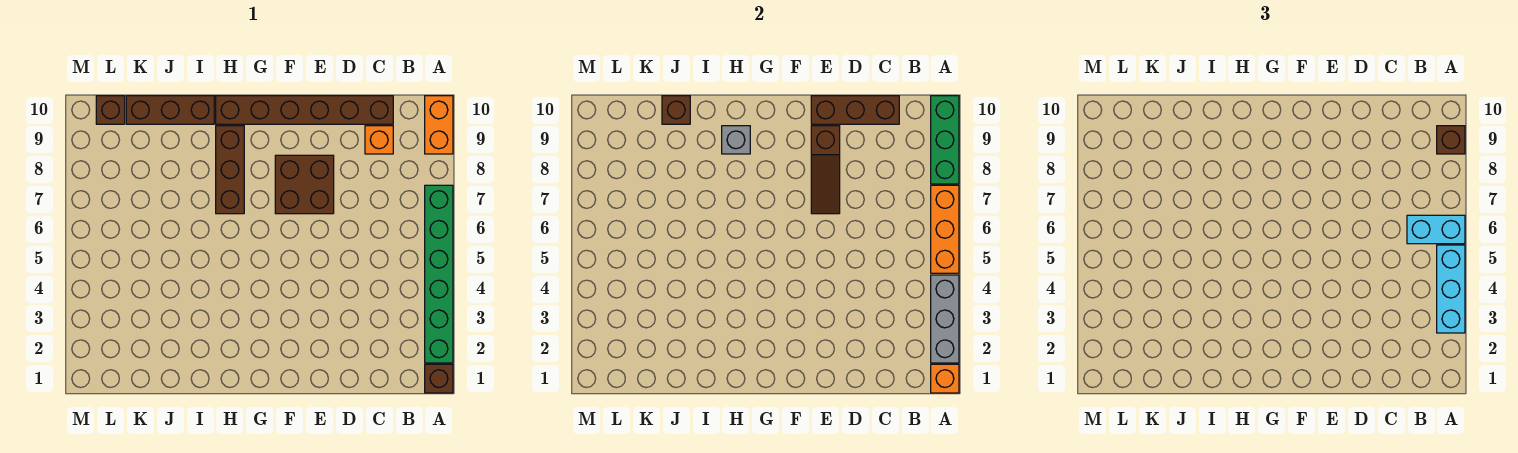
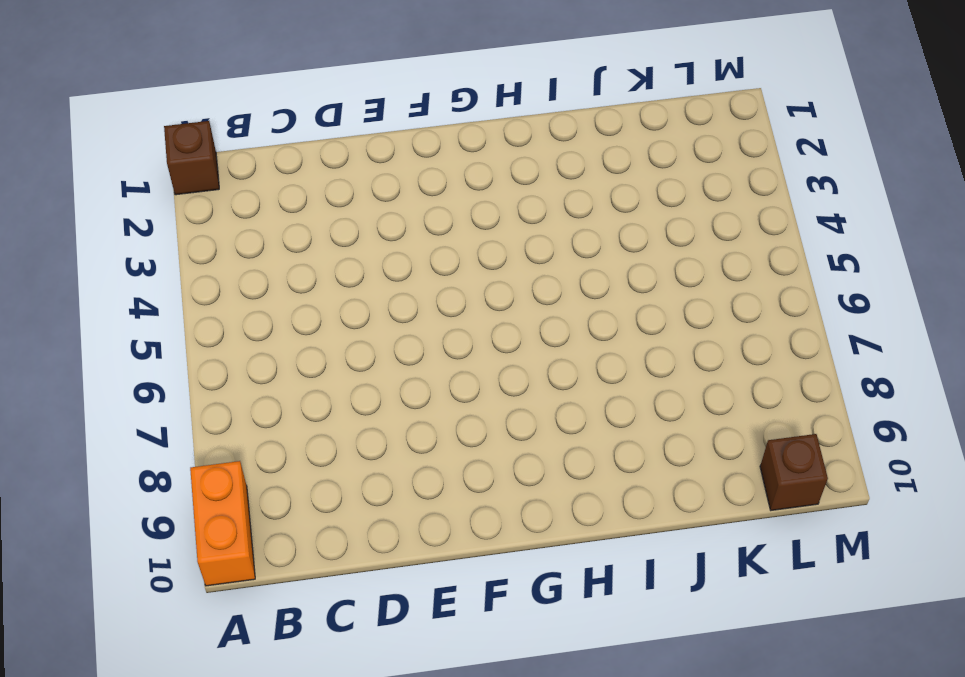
none -> green 1x6 brick [425,185,453,363]
none -> orange 1x1 brick [365,126,393,154]
none -> brown 1x6 brick [216,96,393,124]

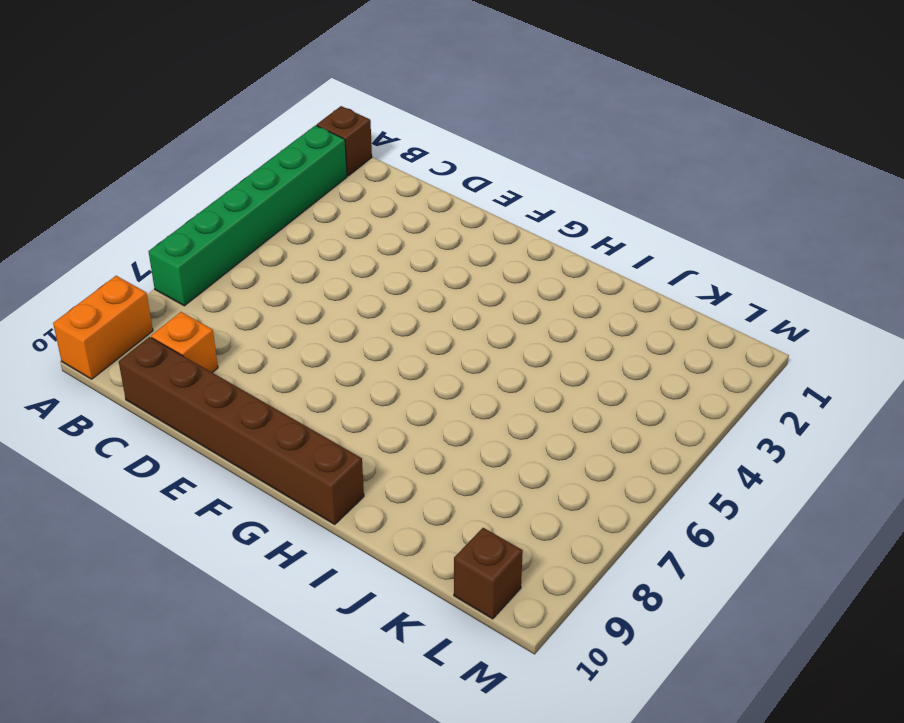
none -> brown 2x2 brick [275,155,334,214]
none -> brown 1x3 brick [216,126,244,214]
none -> brown 1x3 brick [126,96,214,124]

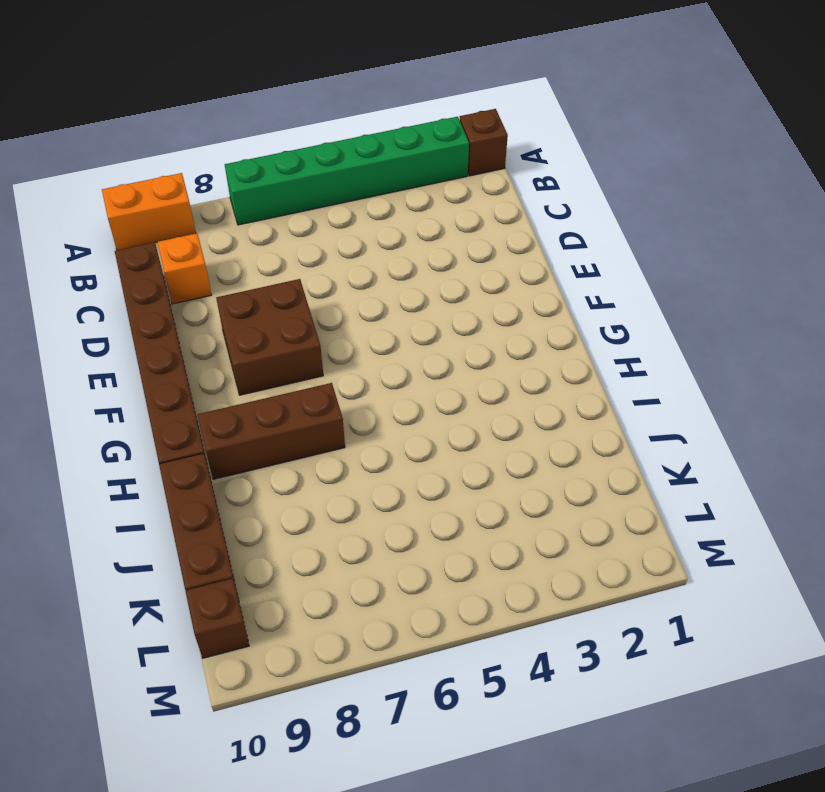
none -> orange 1x1 brick [931,364,959,393]
none -> grey 1x3 brick [931,275,959,363]
none -> orange 1x3 brick [931,185,959,273]

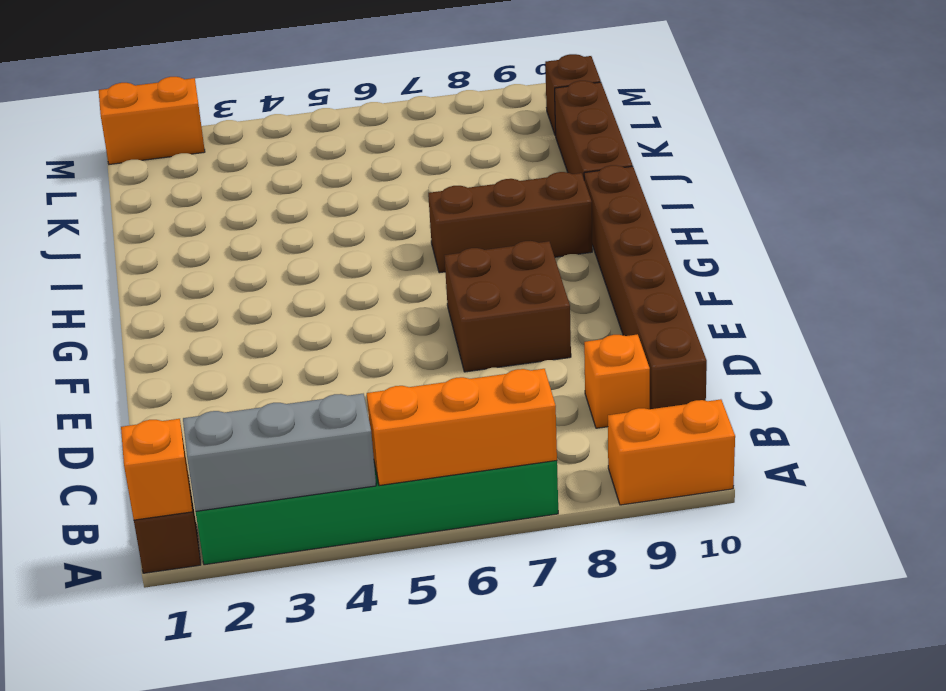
orange 1x2 brick [99,77,205,164] -> none
none -> green 1x3 brick [931,96,959,184]
none -> brown 1x3 brick [811,96,899,124]
none -> brown 1x3 slope [811,126,840,214]

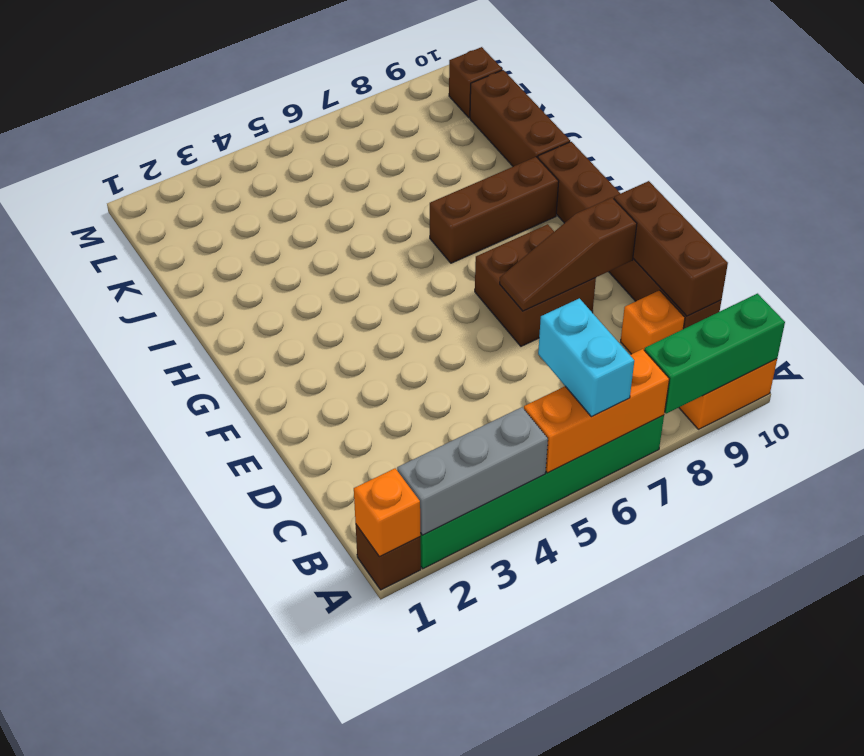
none -> grey 1x1 brick [722,126,750,154]
none -> brown 1x1 brick [662,96,690,124]
none -> cyan 1x3 brick [1437,245,1465,333]

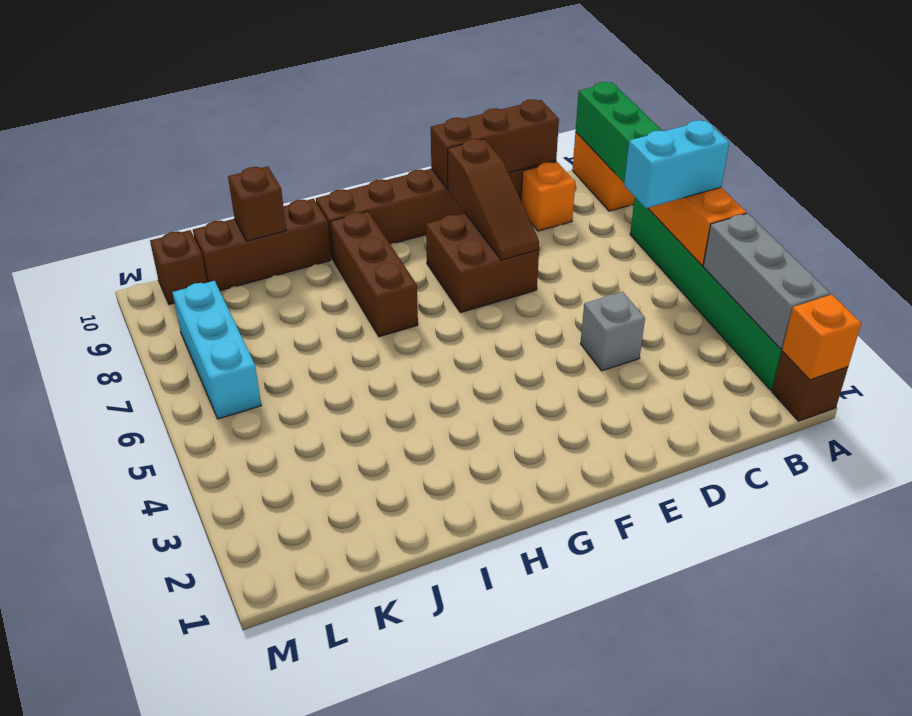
grey 1x1 brick [580,292,645,371] -> grey 1x1 brick moved to [722,126,750,154]
cyan 1x3 brick [172,281,261,419] -> cyan 1x3 brick moved to [1437,245,1465,333]
none -> brown 1x1 brick [1437,126,1465,154]

